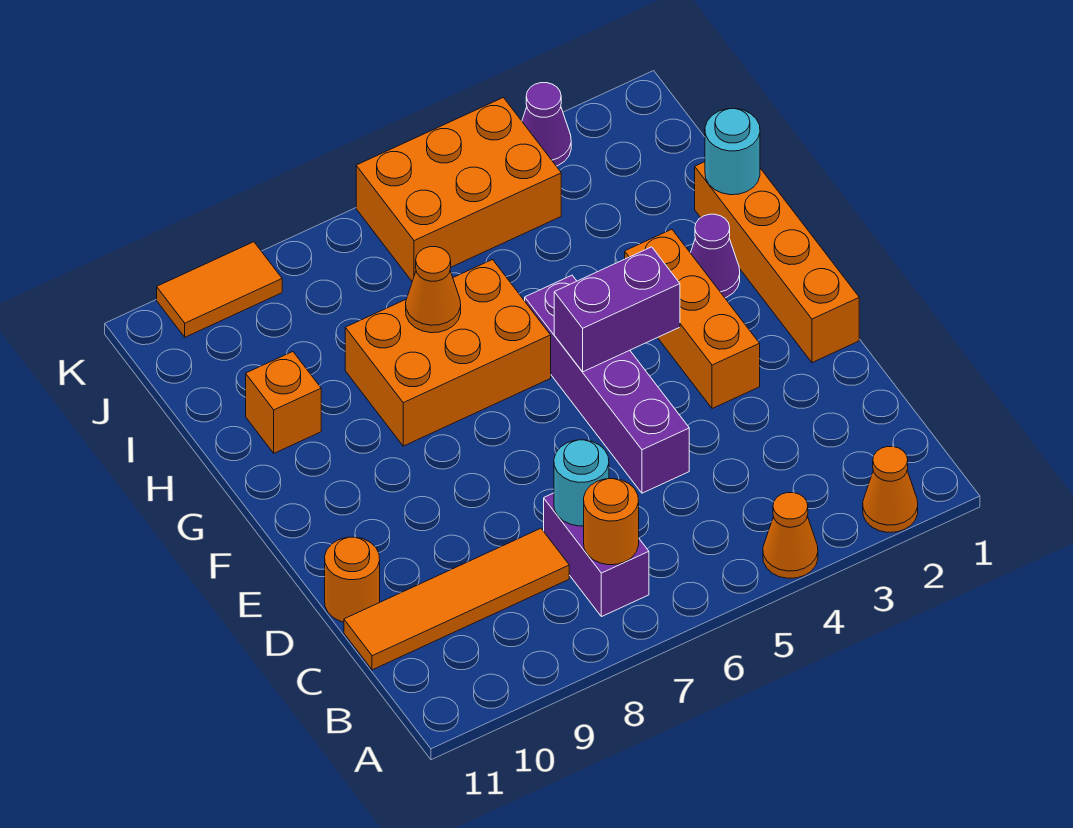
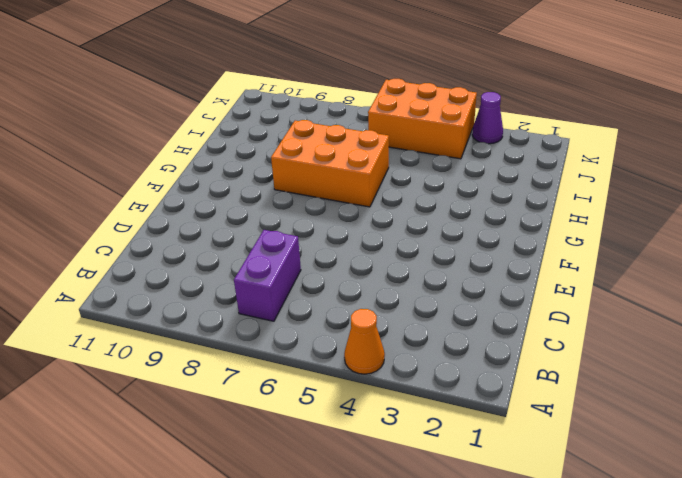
none -> orange 1x1 cone [863,447,918,532]
none -> orange 1x4 tile [344,528,569,670]
none -> purple 1x4 brick [525,275,689,493]

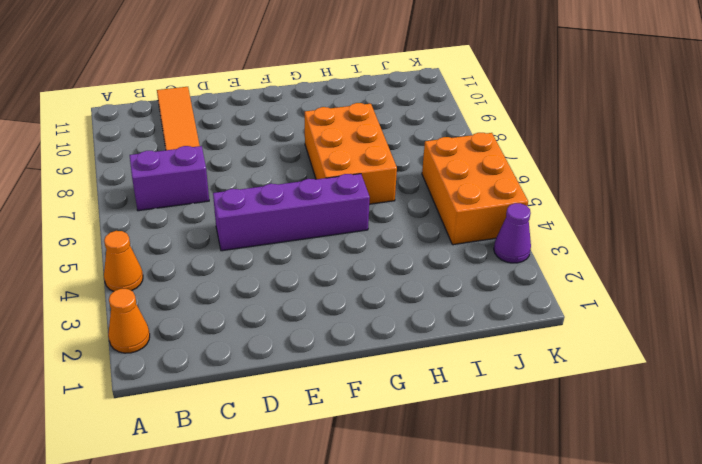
none -> orange 1x1 round brick [325,537,380,622]
none -> orange 1x4 brick [695,162,859,363]
none -> orange 1x3 brick [625,229,760,409]

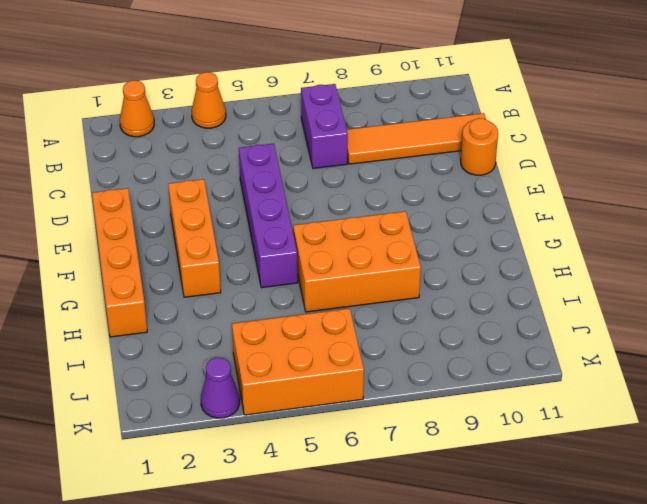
none -> purple 1x1 cone [690,214,740,298]
none -> orange 1x1 brick [246,352,321,453]
none -> orange 1x2 tile [157,242,282,337]

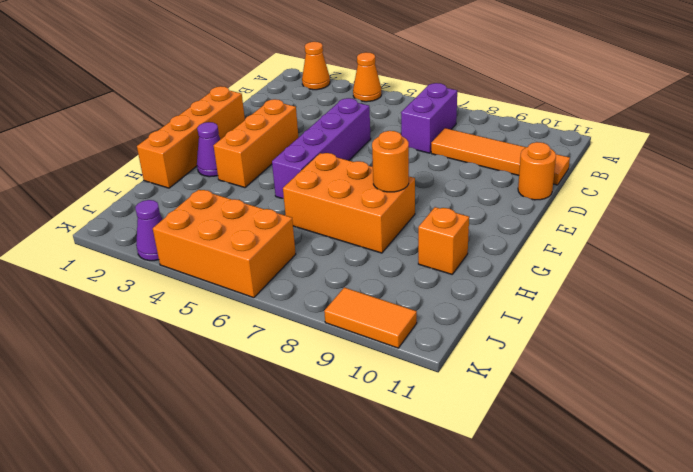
orange 1x1 round brick [372,131,409,192] -> orange 1x1 round brick moved to [584,479,639,565]
none -> cyan 1x1 round brick [554,440,609,526]
none -> purple 1x2 brick [554,247,680,372]
none -> cyan 1x1 round brick [705,109,760,195]

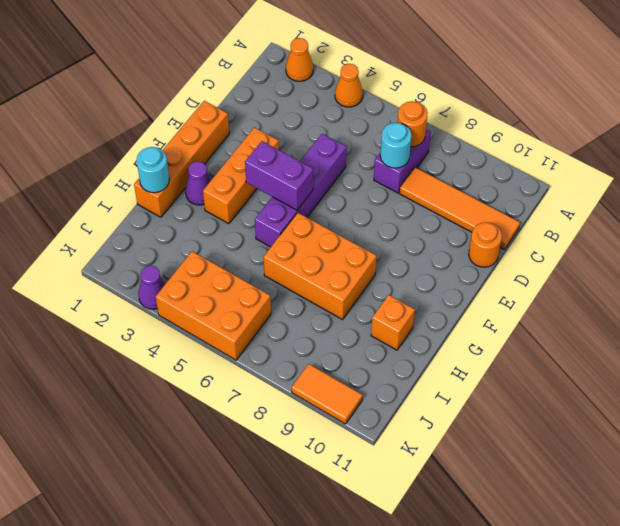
none -> orange 1x1 cone [406,247,461,333]

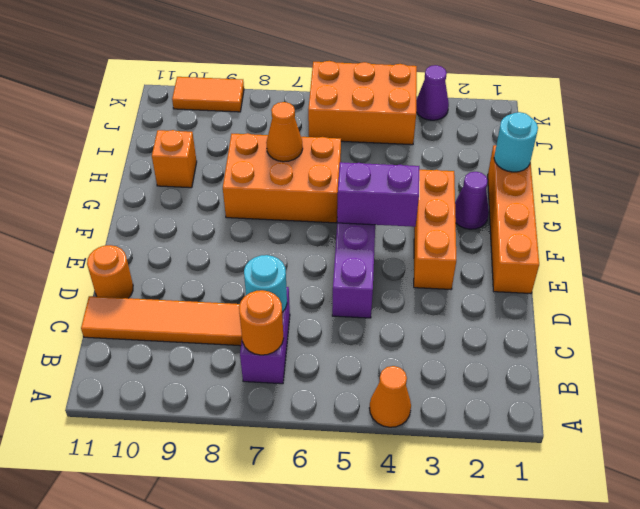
none -> orange 1x1 cone [863,447,918,532]

